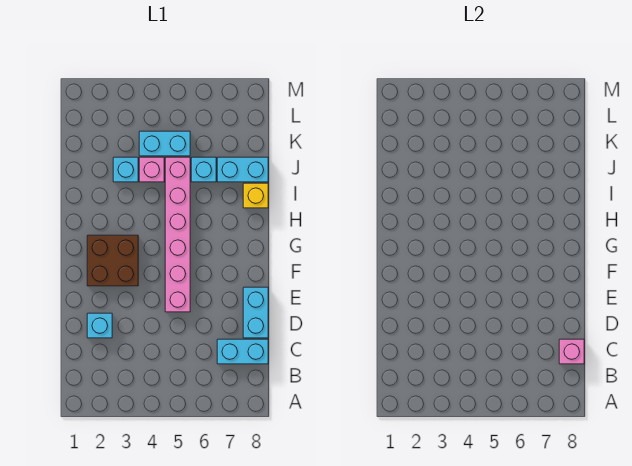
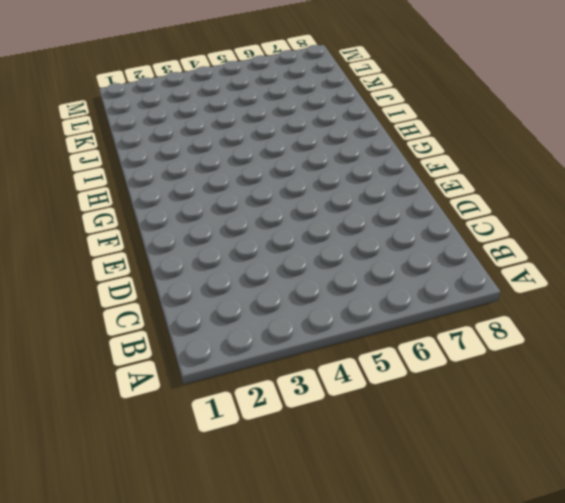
none -> cyan 1x2 brick [217,339,268,364]
none -> cyan 1x1 brick [87,313,112,338]
none -> cyan 1x2 brick [243,287,268,338]

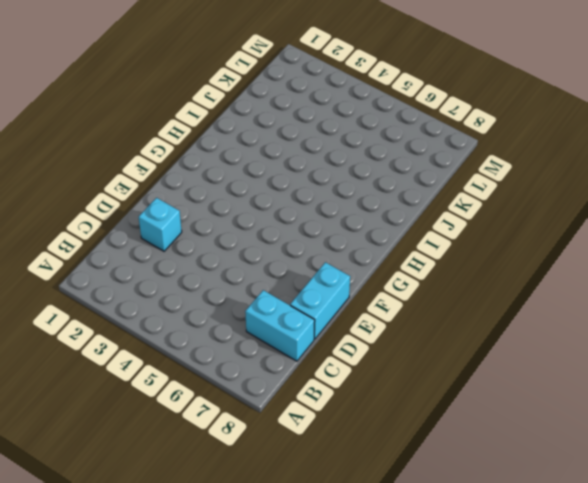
none -> pink 1x6 brick [165,157,190,312]
none -> brown 2x2 brick [87,235,138,286]
none -> yellow 1x1 brick [243,183,268,208]

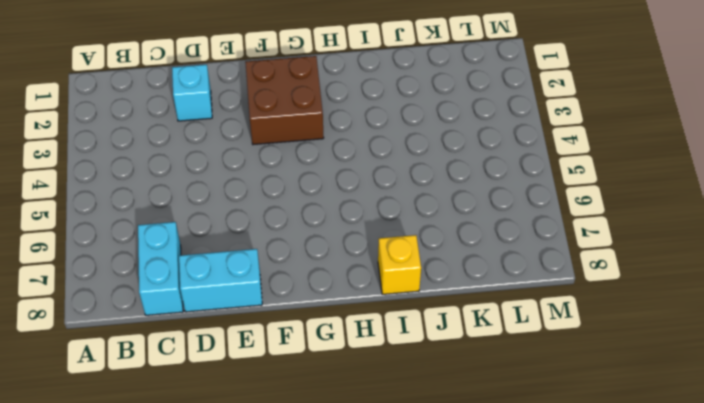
none -> pink 1x6 brick [165,157,190,312]
none -> cyan 1x1 brick [113,157,138,182]
none -> pink 1x1 brick [139,157,164,182]

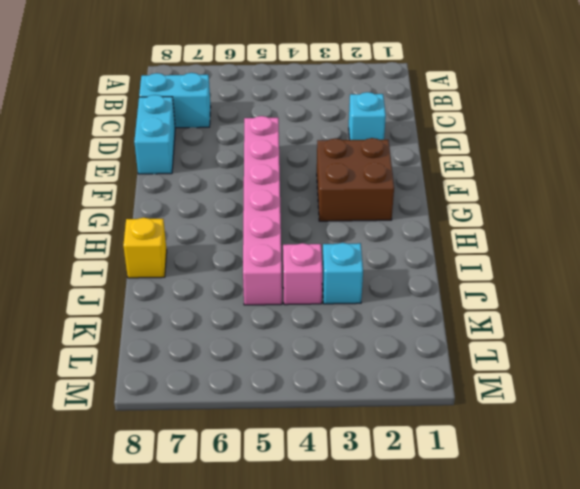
none -> cyan 1x1 brick [191,157,216,182]
none -> cyan 1x2 brick [217,157,268,182]
none -> cyan 1x2 brick [139,131,190,156]

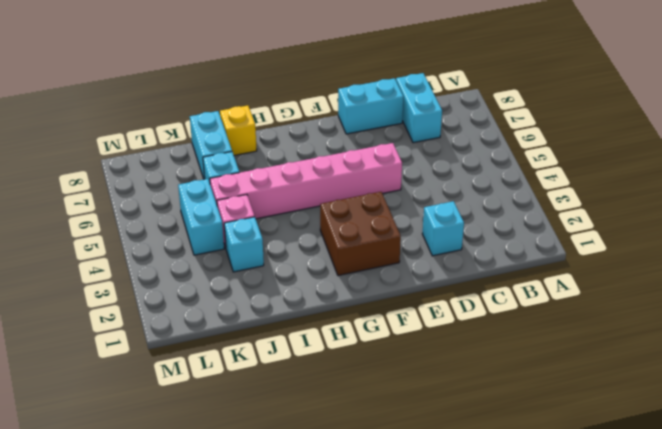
none -> pink 1x1 brick [559,339,584,364]

